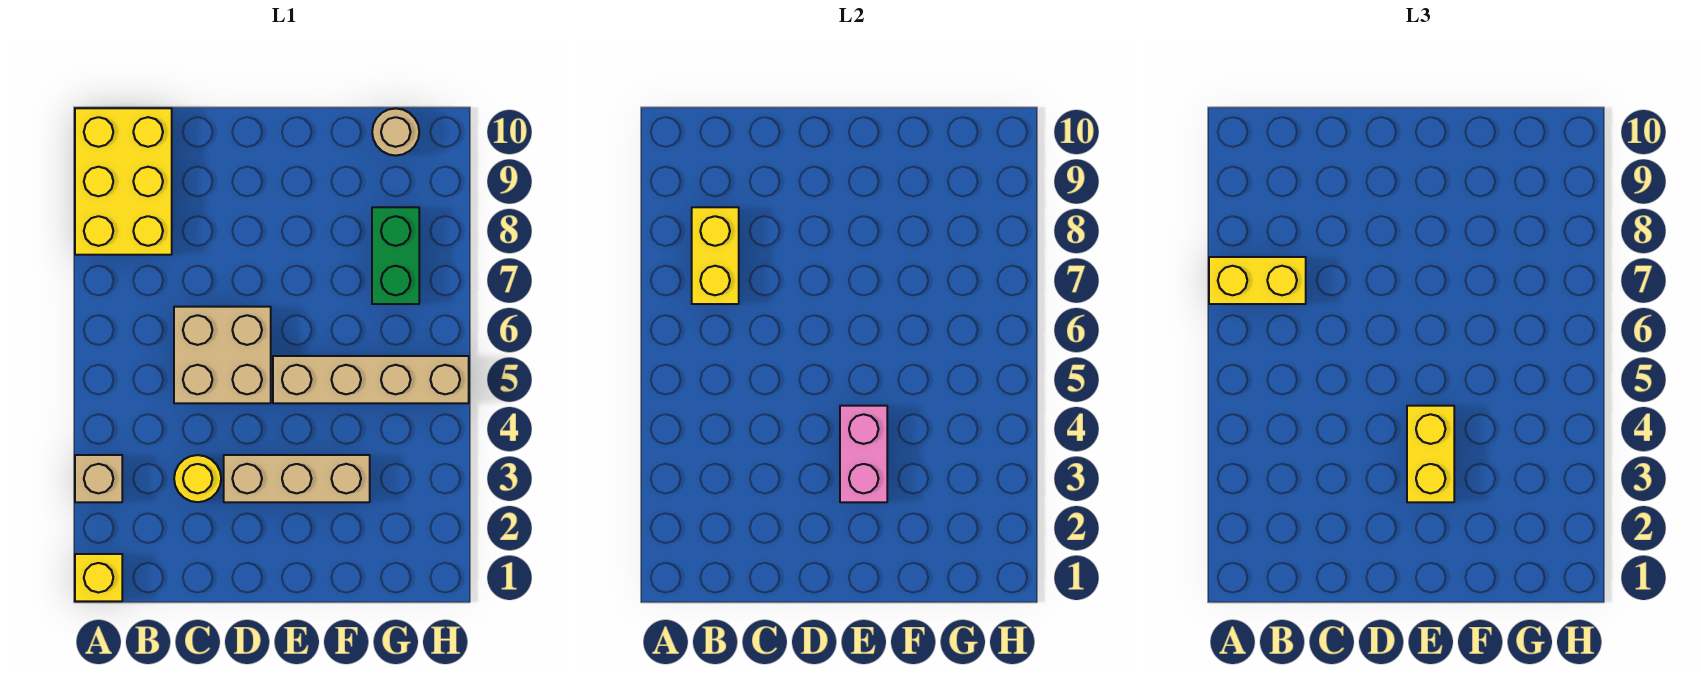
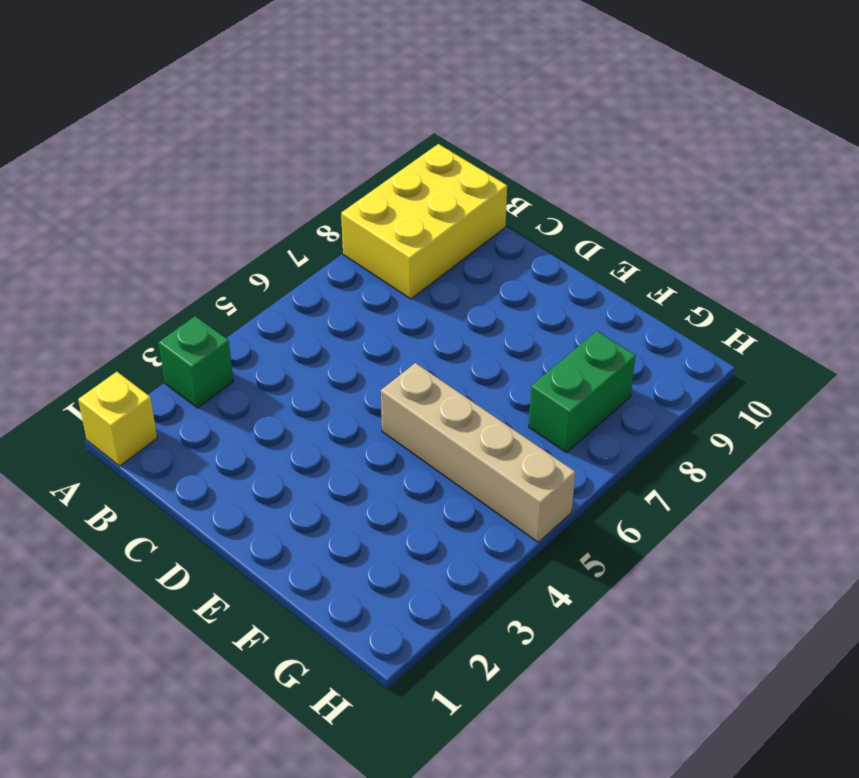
green 1x1 brick [159,316,233,408] -> tan 1x1 brick [75,455,122,502]
none -> yellow 1x1 round brick [174,455,221,502]
none -> tan 2x2 brick [174,307,271,403]
none -> tan 1x3 brick [224,455,370,502]

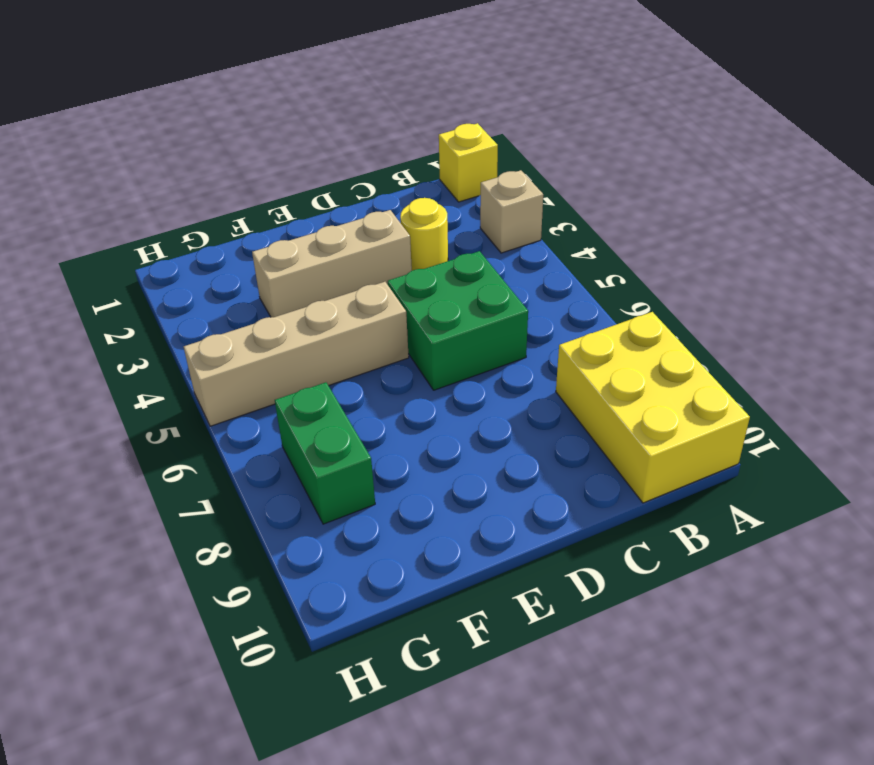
green 2x2 brick [388,251,528,390] -> tan 2x2 brick [174,307,271,403]
none -> tan 1x1 round brick [372,108,419,156]
none -> yellow 1x2 brick [692,207,739,304]
none -> pink 1x2 brick [840,406,887,502]

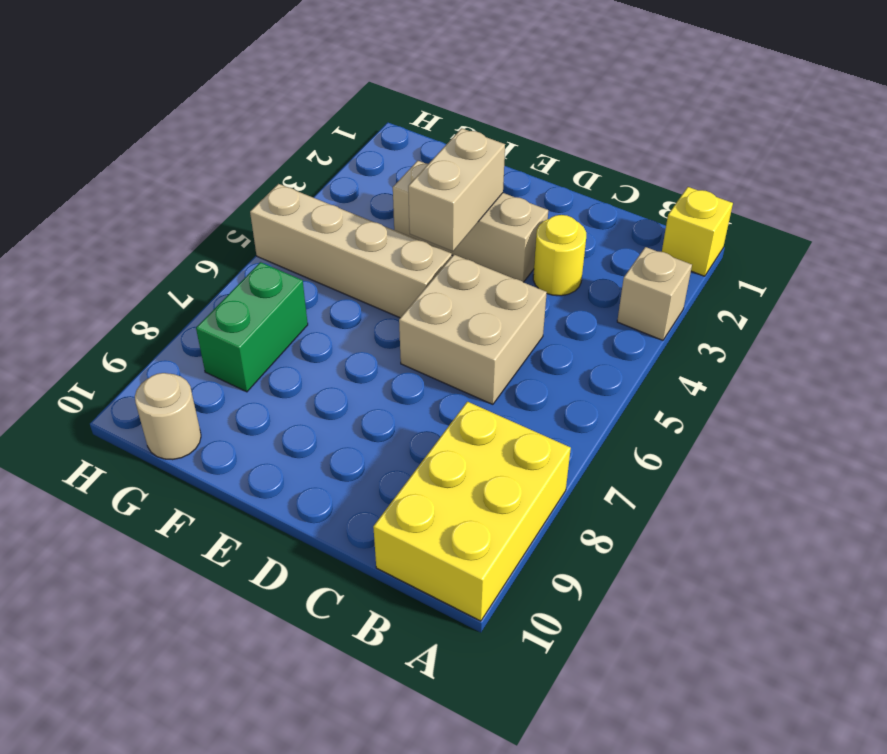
tan 1x2 brick [408,128,505,251] -> pink 1x2 brick [840,406,887,502]
none -> yellow 1x2 brick [692,207,739,304]
none -> yellow 1x2 brick [1209,257,1306,304]
none -> yellow 1x2 brick [1407,406,1454,502]

